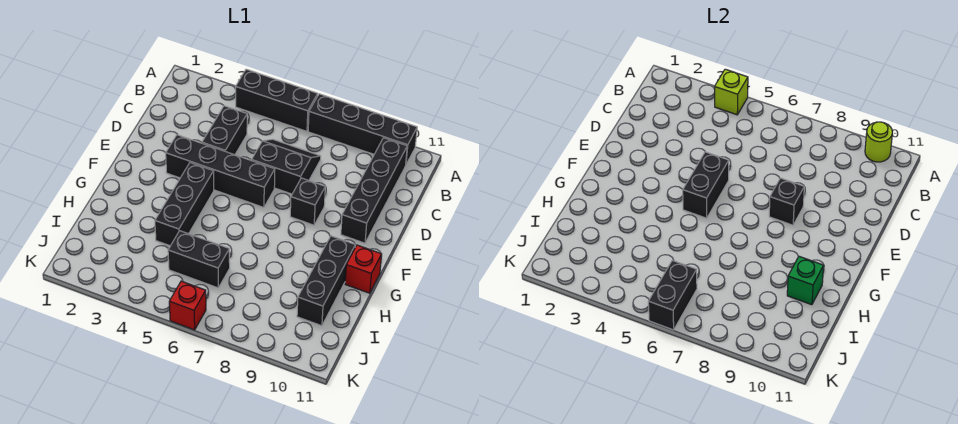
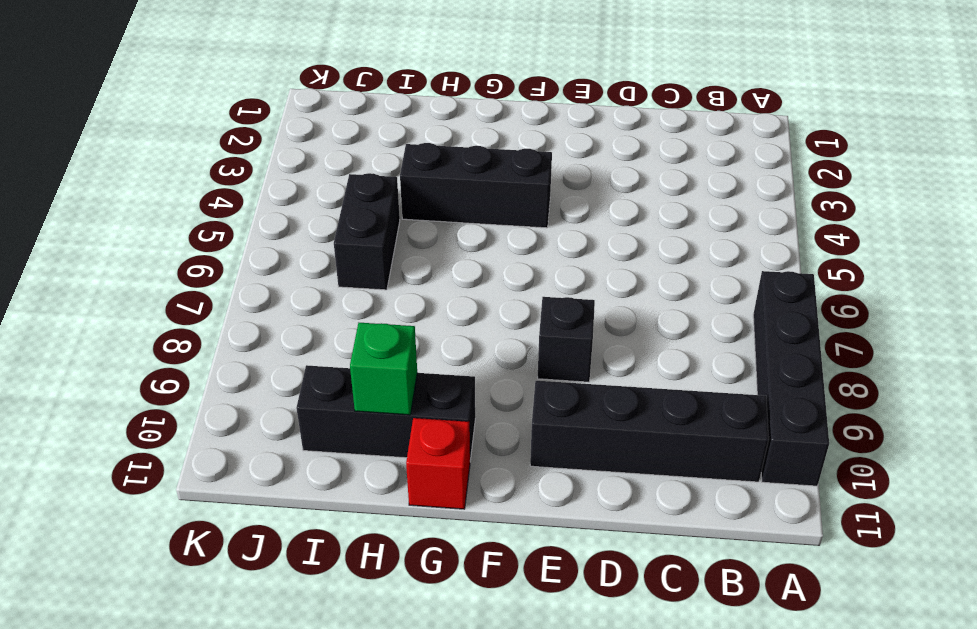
none -> black 1x3 brick [236,69,318,131]
none -> black 1x2 brick [202,106,247,155]
none -> black 2x2 slope [252,139,321,194]

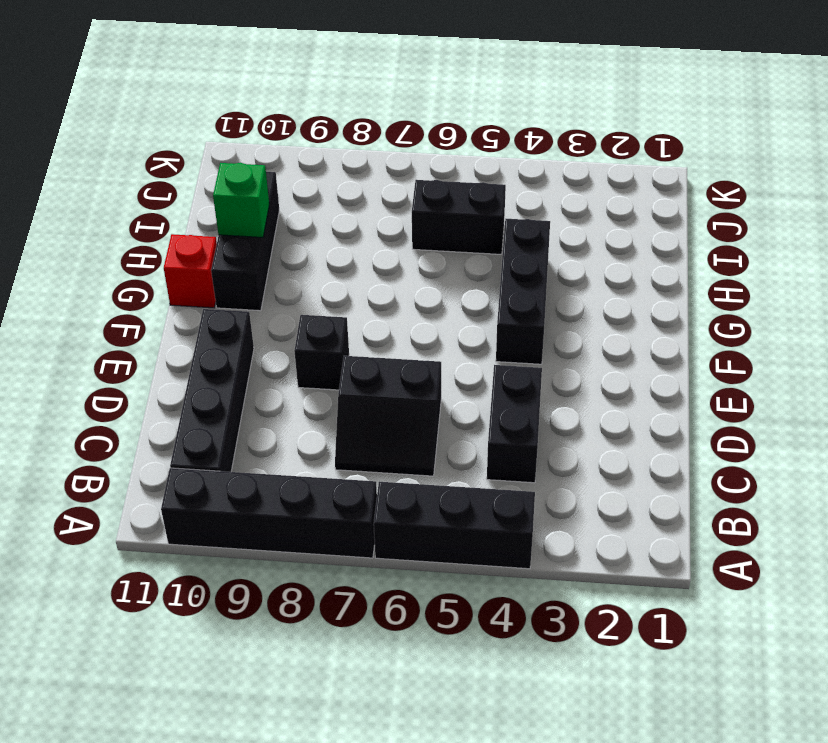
none -> black 1x4 brick [166,135,275,207]
none -> red 1x1 brick [169,281,206,330]
none -> lime 1x1 brick [715,69,748,115]

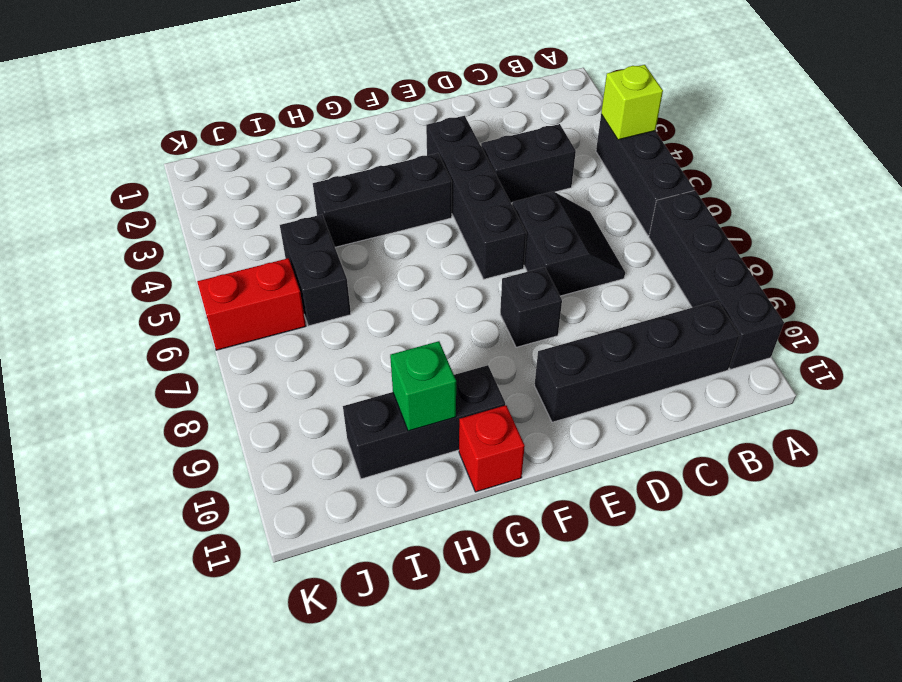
red 1x2 brick [197,258,306,350] -> red 1x1 brick [169,281,206,330]
none -> lime 1x1 round brick [865,122,892,162]
none -> black 1x2 brick [683,152,729,218]
none -> black 1x1 brick [769,178,804,225]

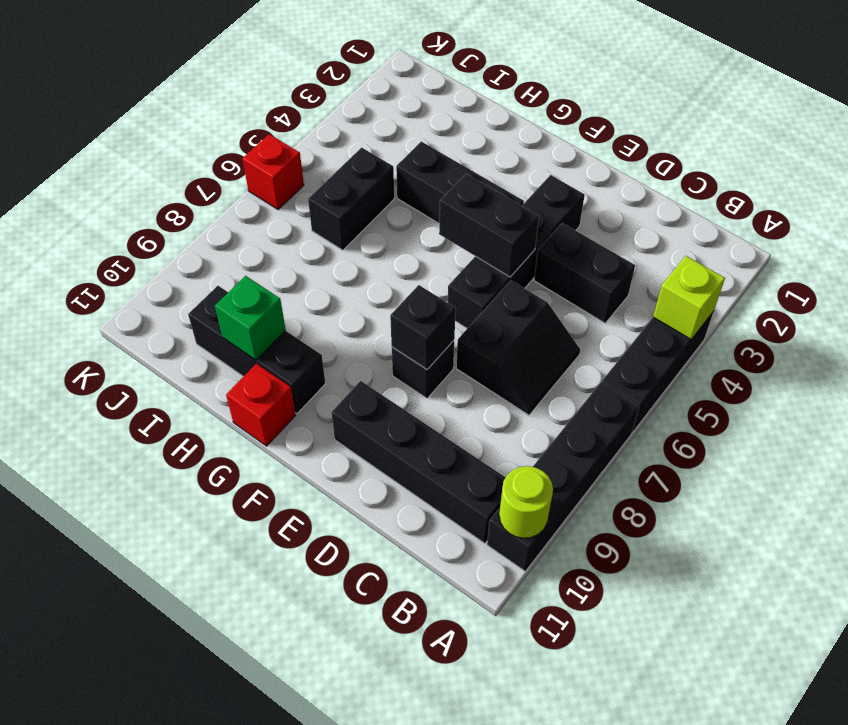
none -> black 1x2 brick [648,260,697,330]

